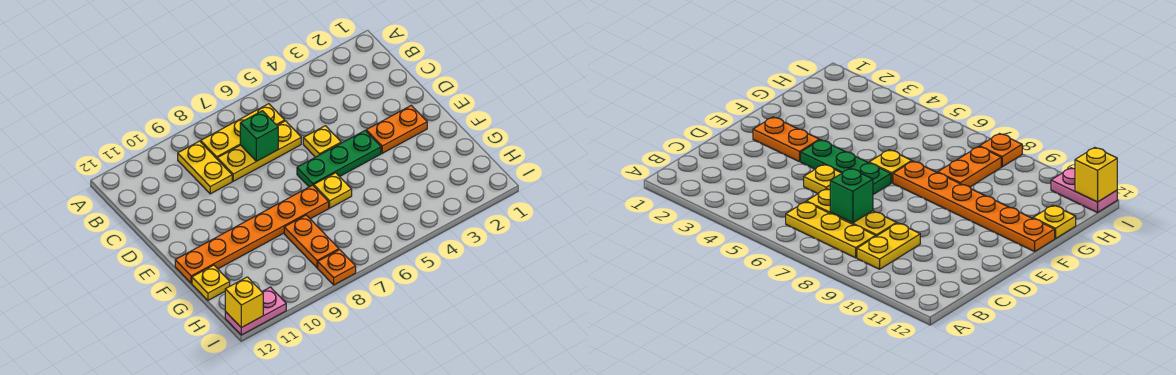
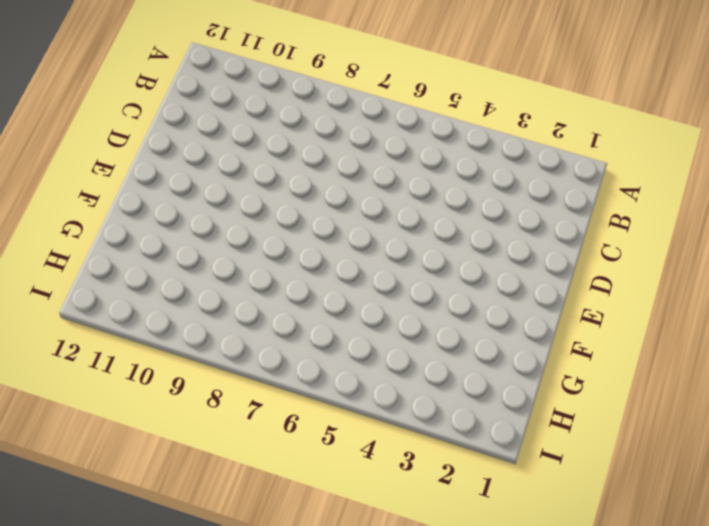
none -> yellow 1x3 plate [201,104,285,159]
none -> yellow 1x2 plate [178,141,232,194]
none -> yellow 1x3 plate [217,121,301,181]

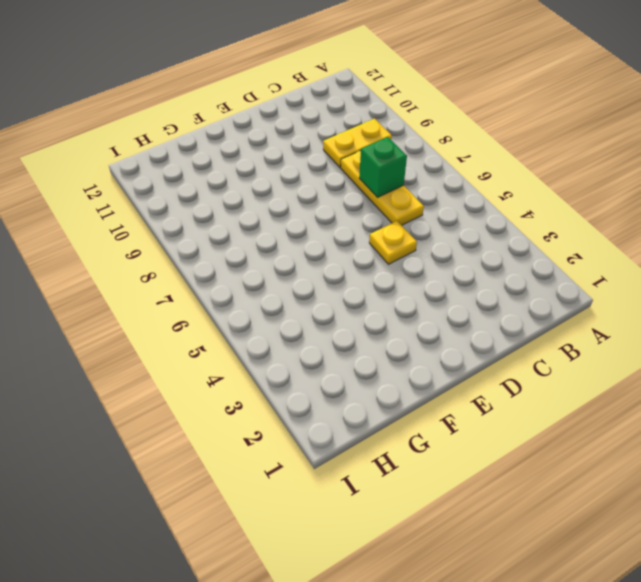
none -> yellow 1x3 plate [201,104,285,159]
none -> orange 1x2 plate [366,105,427,153]
none -> green 1x3 plate [297,131,381,187]

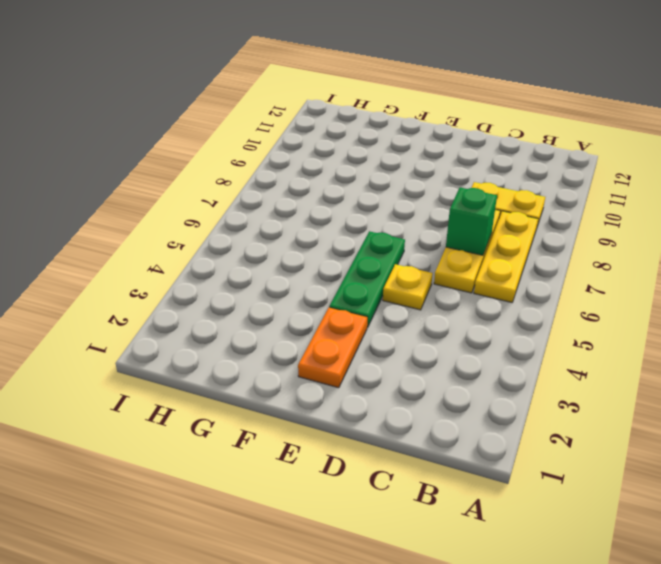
none -> yellow 1x1 plate [314,173,352,208]
none -> orange 1x6 plate [175,185,329,283]
none -> orange 1x2 plate [284,215,339,268]

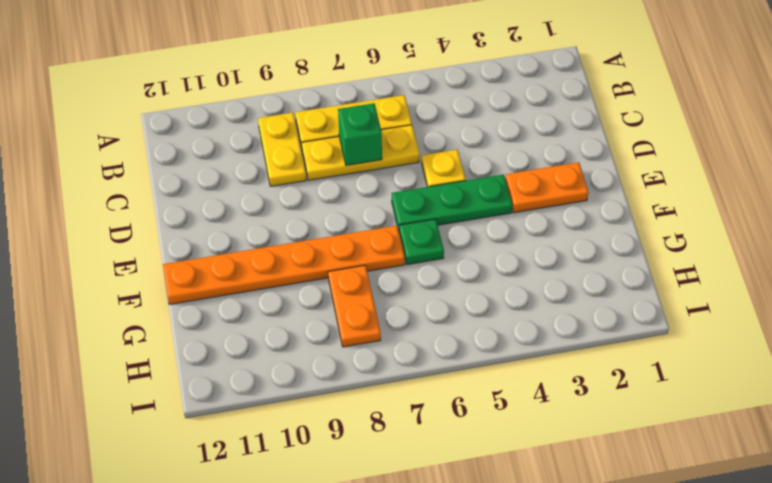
green 1x1 plate [399,219,444,265] -> yellow 1x1 plate [314,173,352,208]
none -> yellow 1x1 plate [192,265,230,300]
none -> orange 1x1 plate [318,250,356,285]
none -> pink 1x2 plate [225,287,286,335]

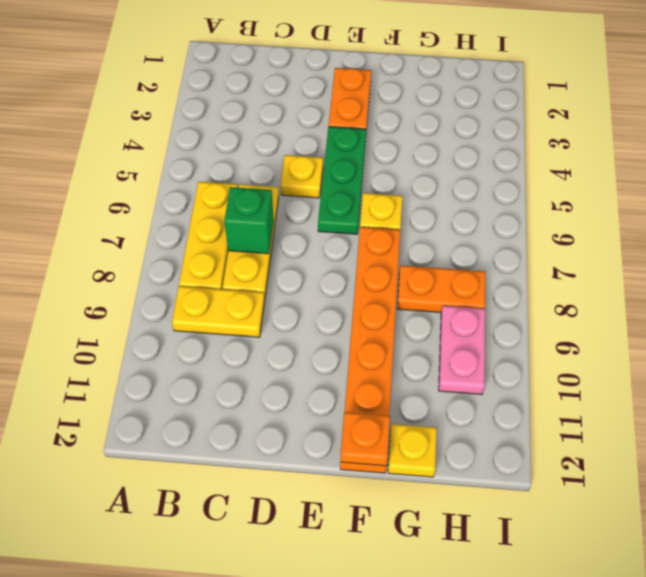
orange 1x1 plate [341,412,390,466] -> orange 1x1 plate moved to [318,250,356,285]
pink 1x2 plate [439,306,485,395] -> pink 1x2 plate moved to [225,287,286,335]
none -> yellow 1x1 brick [225,277,263,328]

